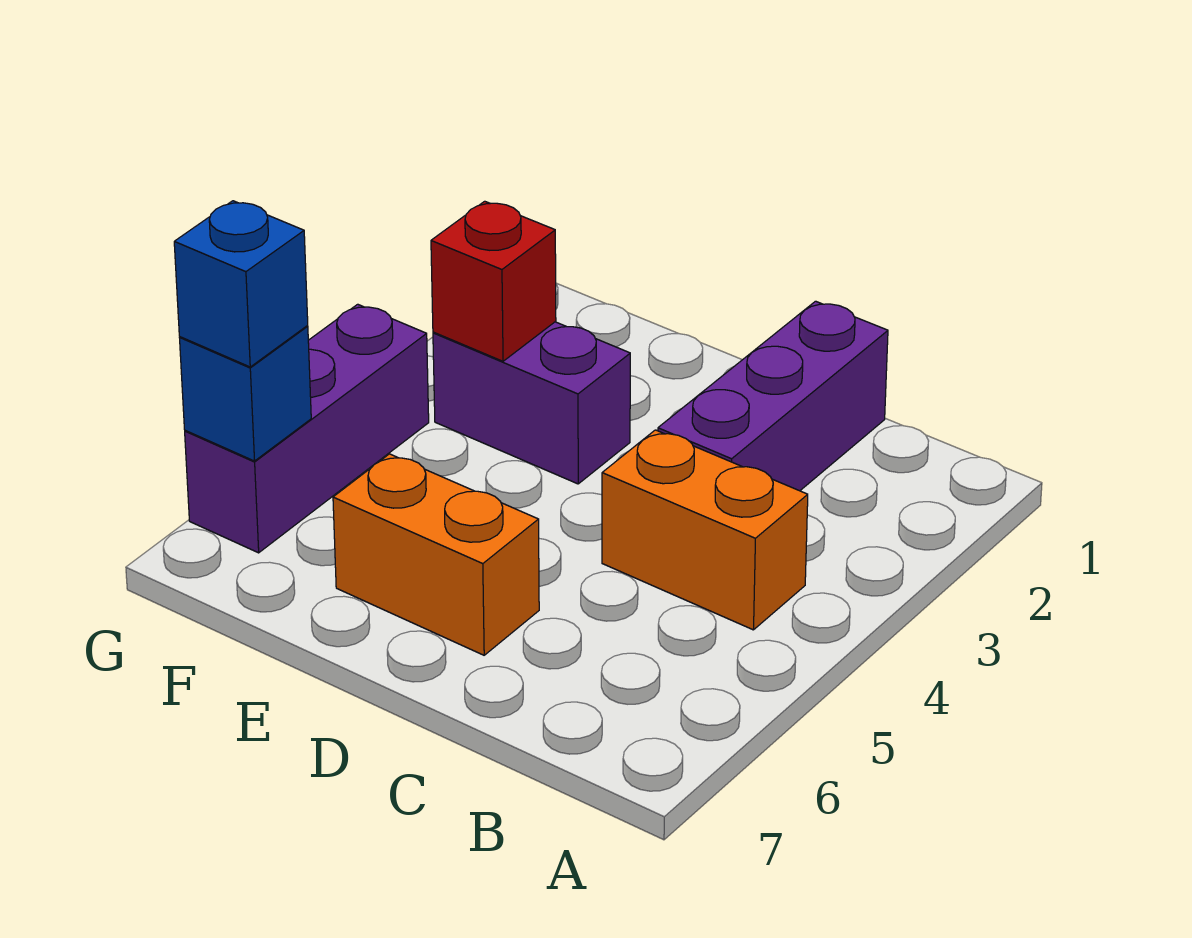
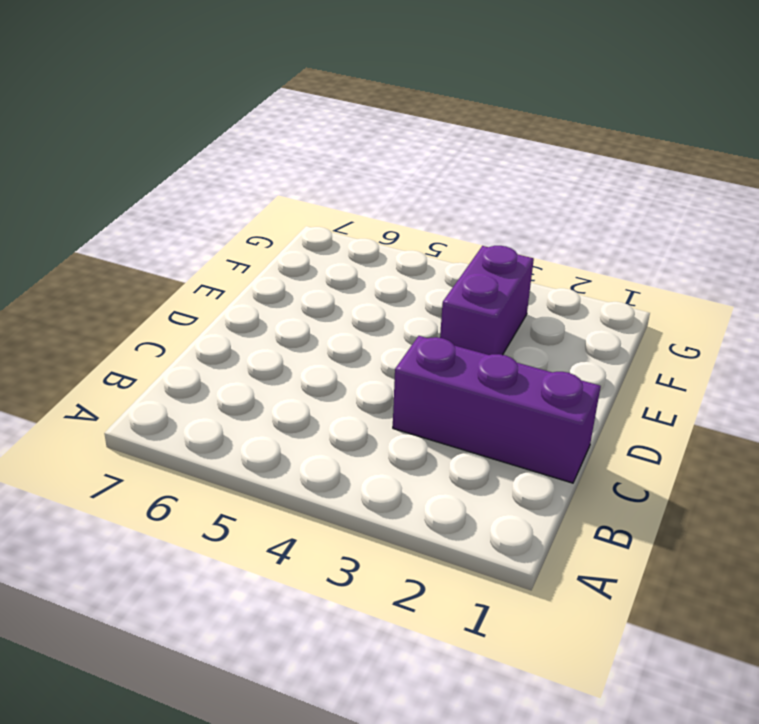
none -> orange 1x2 brick [602,430,808,630]
none -> orange 1x2 brick [333,454,539,655]

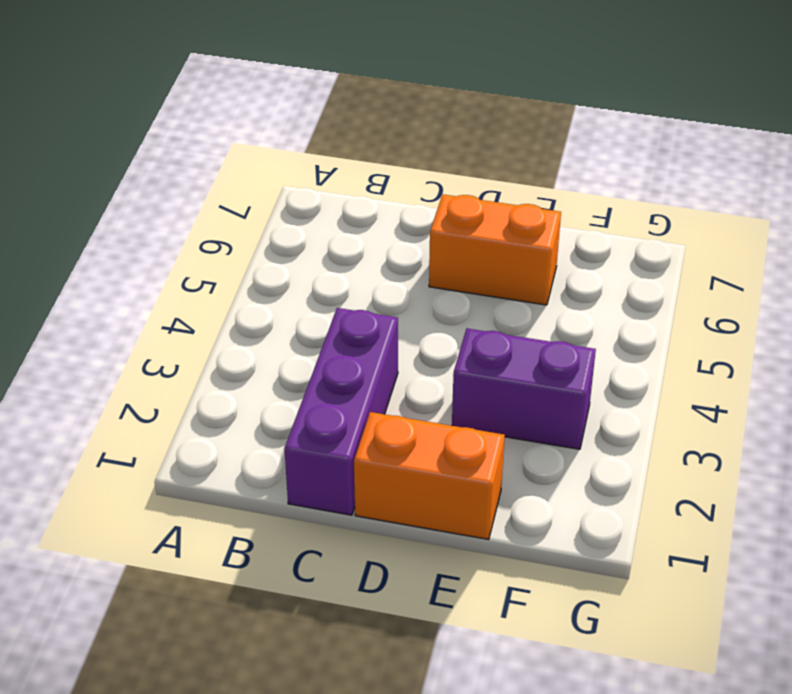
orange 1x2 brick [354,412,505,540] -> orange 1x2 brick moved to [602,430,808,630]
none -> purple 1x3 brick [185,304,429,553]
none -> red 1x1 brick [431,201,556,361]

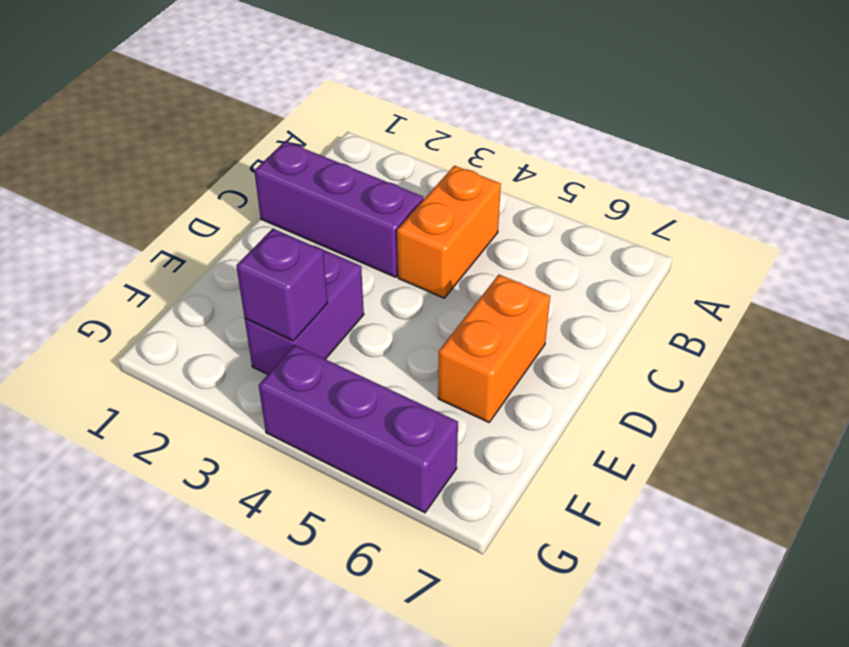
purple 1x1 brick [236,229,328,341] -> red 1x1 brick [431,201,556,361]
none -> blue 1x1 brick [180,326,311,461]
none -> blue 1x1 brick [174,201,308,367]

